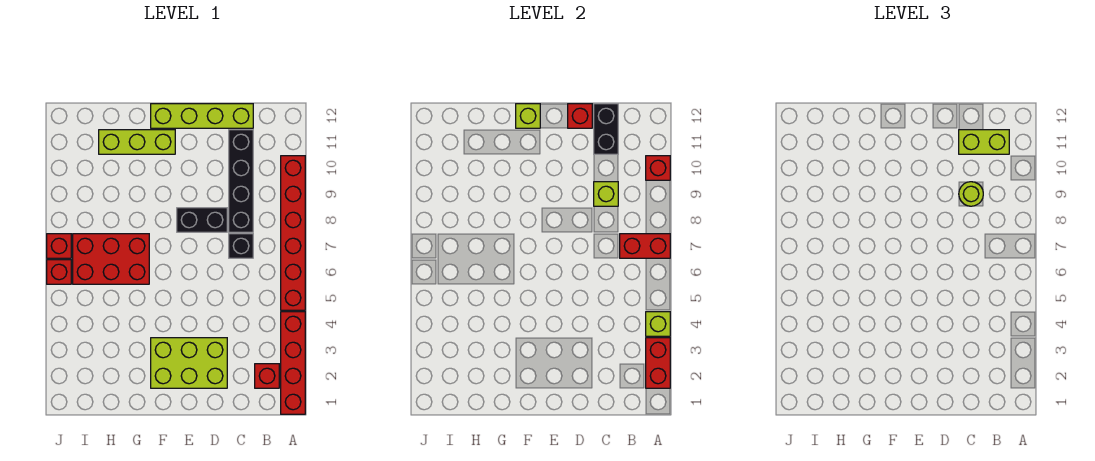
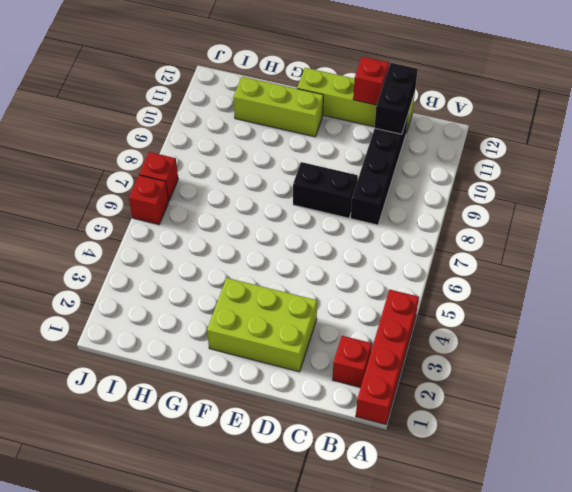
none -> red 1x6 brick [281,156,305,310]
none -> black 1x1 brick [229,234,253,258]
none -> red 2x3 brick [73,234,149,284]

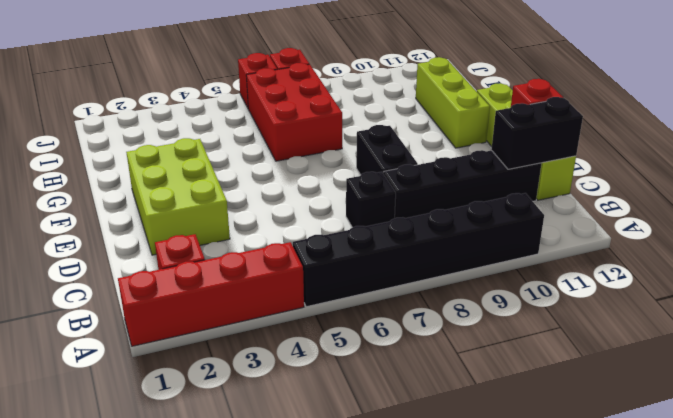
black 1x6 brick [293,193,544,307] -> red 1x6 brick [281,156,305,310]
none -> red 1x2 brick [646,338,670,388]
none -> lime 1x1 brick [646,312,670,336]
none -> red 1x2 brick [620,234,670,258]

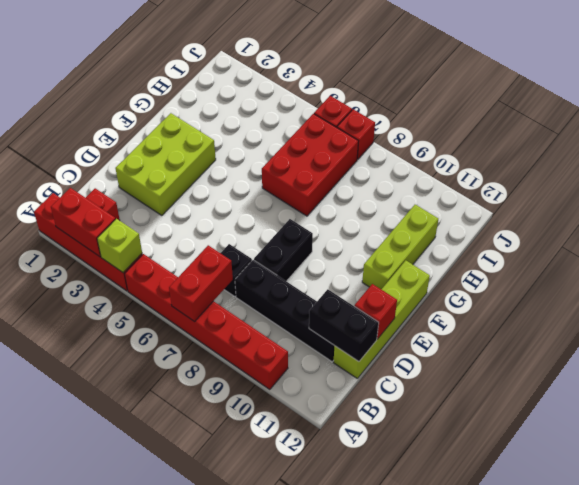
none -> red 1x1 brick [646,156,670,180]
none -> lime 1x1 brick [594,182,618,206]
none -> lime 1x1 brick [516,104,540,128]

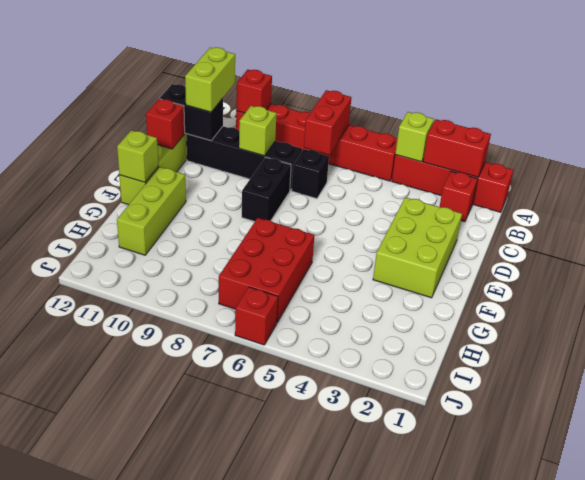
none -> red 1x1 brick [47,234,71,258]
none -> lime 1x1 round brick [959,182,983,206]

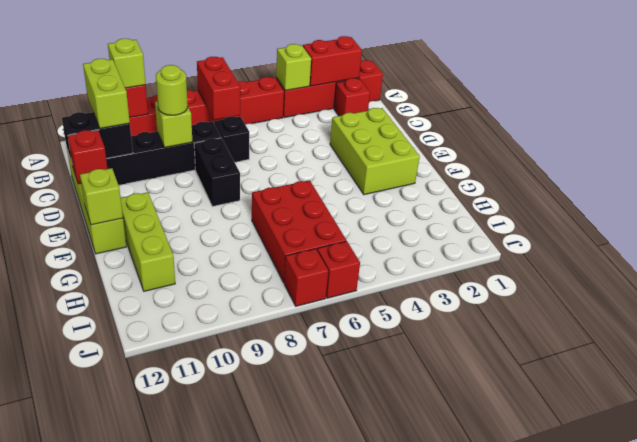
lime 1x1 brick [108,39,146,88] -> none

